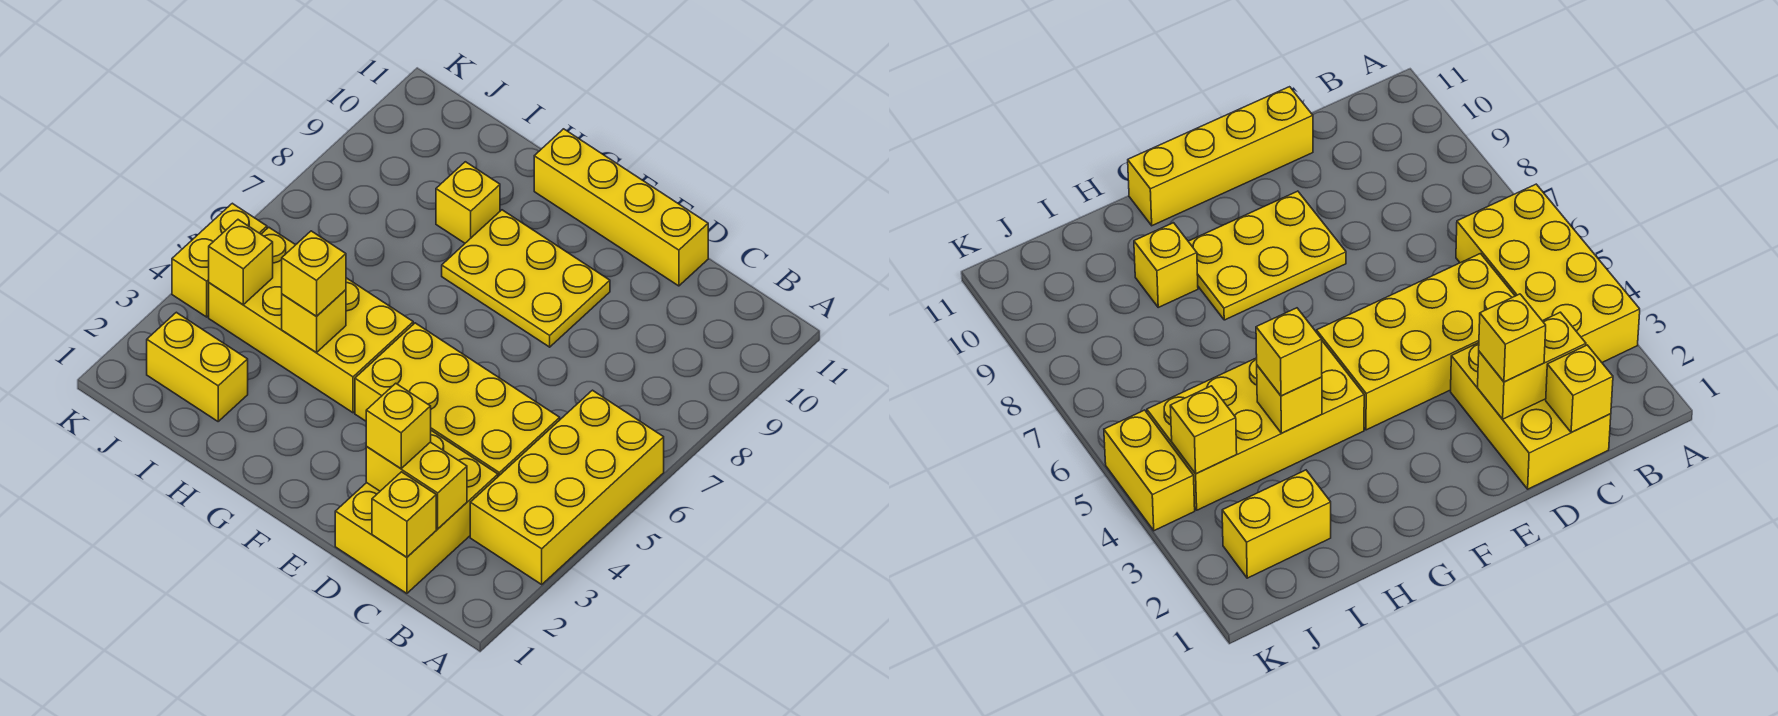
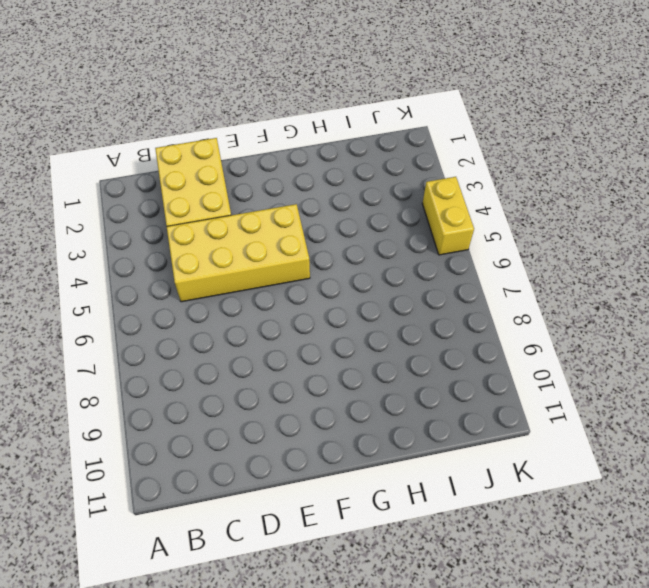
none -> yellow 2x4 brick [470,390,664,584]
none -> yellow 1x4 brick [534,129,708,286]
none -> yellow 2x3 plate [442,210,610,347]

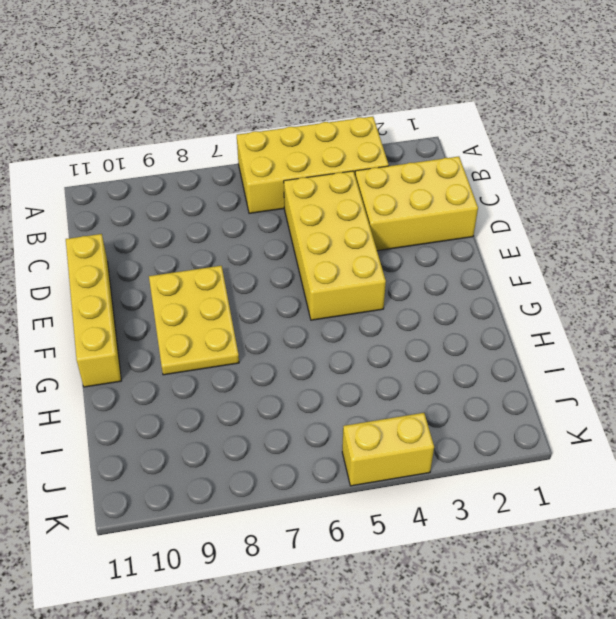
none -> yellow 2x4 brick [209,227,413,413]
none -> yellow 1x1 brick [436,162,500,243]
none -> yellow 1x2 brick [147,312,248,421]

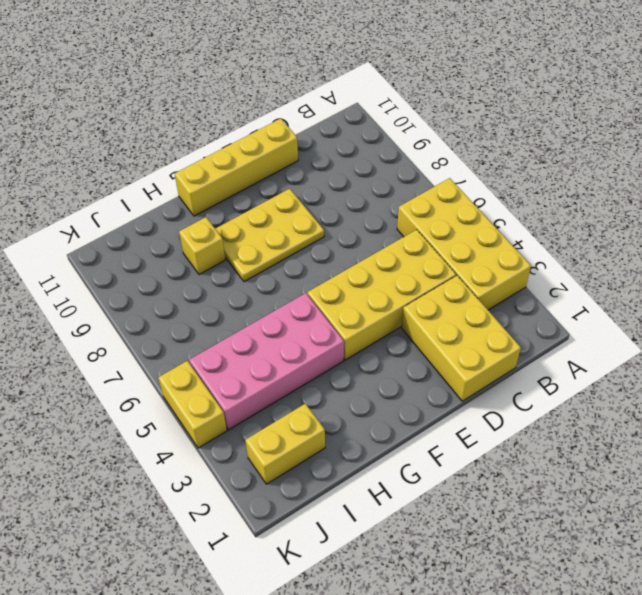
pink 2x4 brick [189,293,344,430] -> yellow 2x4 brick [209,227,413,413]
none -> yellow 1x1 brick [372,472,436,557]
none -> yellow 1x2 brick [366,442,467,529]
none -> yellow 1x1 brick [282,290,346,353]

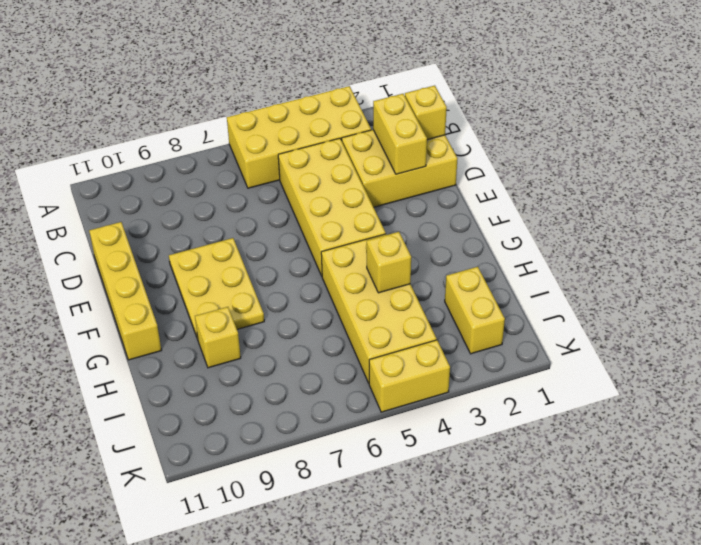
none -> yellow 1x1 brick [209,220,273,304]
none -> yellow 1x1 brick [366,383,431,469]
none -> yellow 1x1 brick [282,231,346,316]

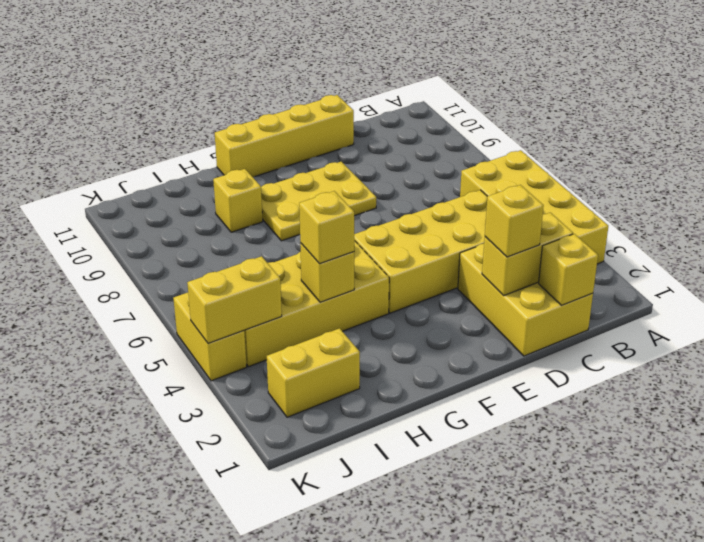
yellow 1x2 brick [187,256,282,344] -> yellow 1x1 brick [209,220,273,304]

